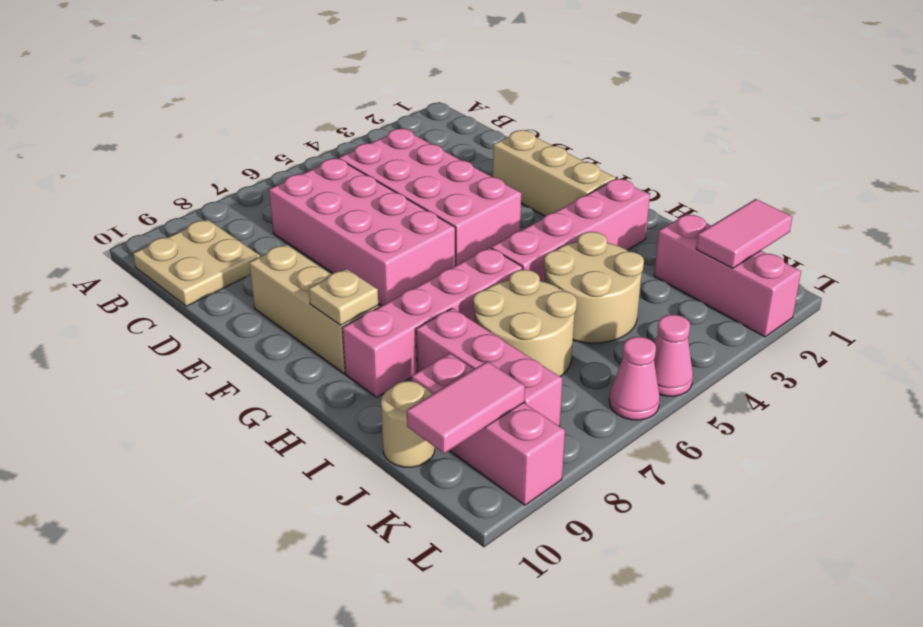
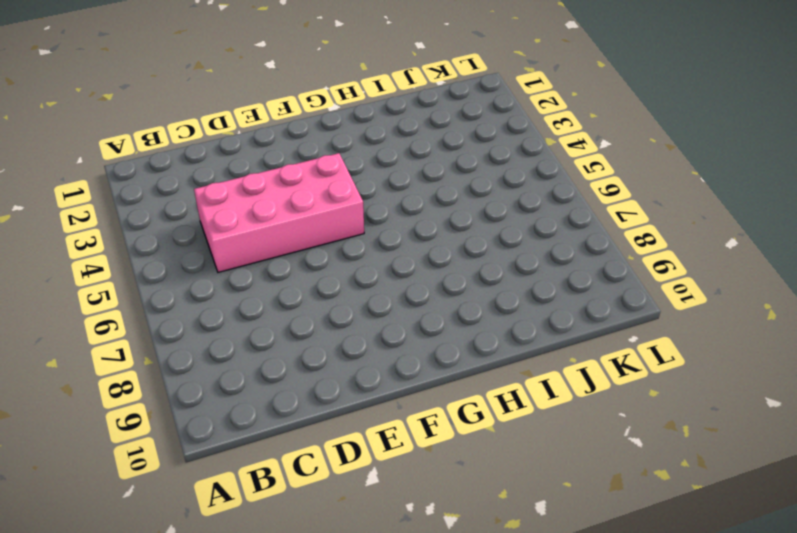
none -> tan 2x2 plate [133,219,260,306]
none -> pink 2x4 brick [269,158,455,306]
none -> tan 1x3 brick [493,130,616,216]

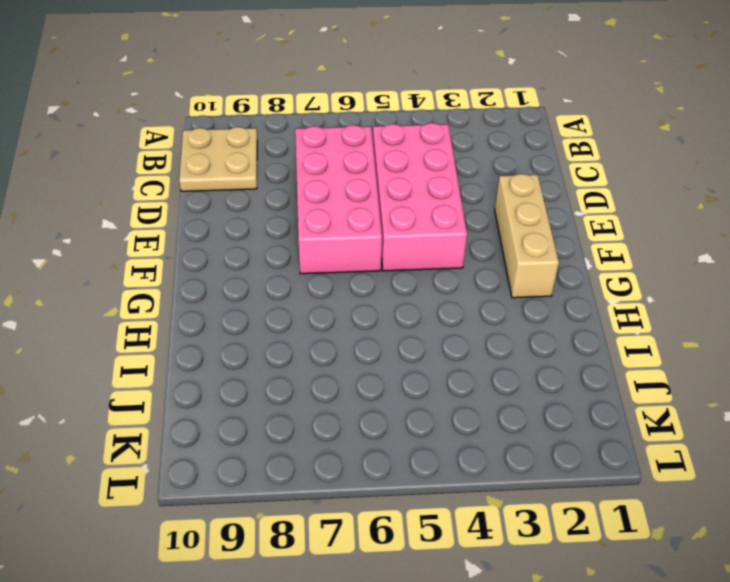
none -> tan 1x3 brick [249,244,379,373]
none -> pink 1x4 brick [491,178,650,282]
none -> pink 1x4 brick [342,248,522,397]

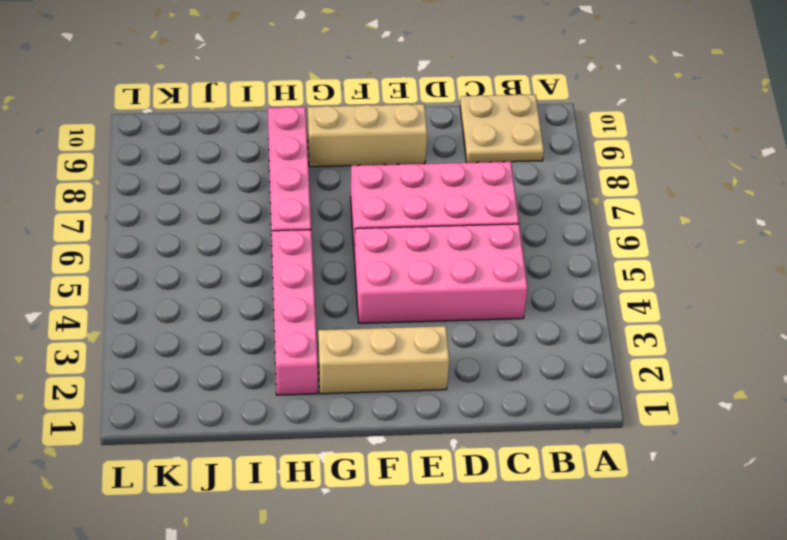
none -> tan 2x2 round brick [544,232,644,343]
none -> tan 2x2 round brick [473,270,577,377]
none -> pink 1x3 brick [416,308,562,426]

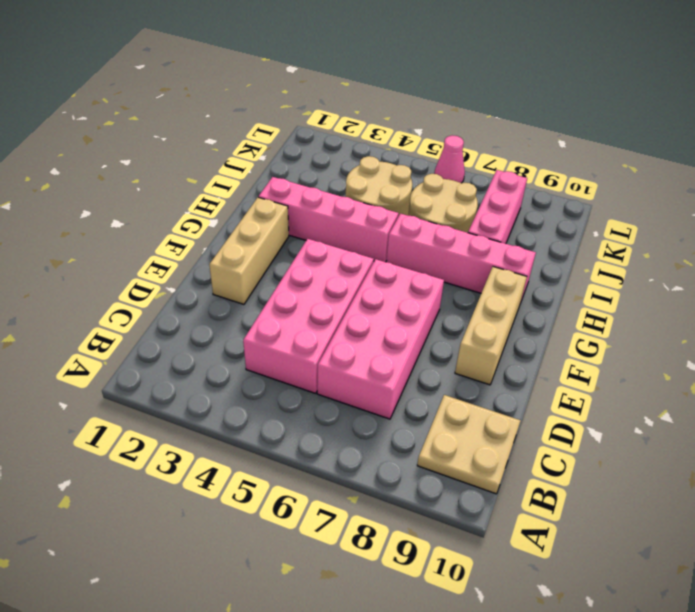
none -> pink 1x3 brick [654,214,801,337]
none -> pink 1x3 brick [412,353,565,505]
none -> tan 1x1 round brick [381,381,435,467]

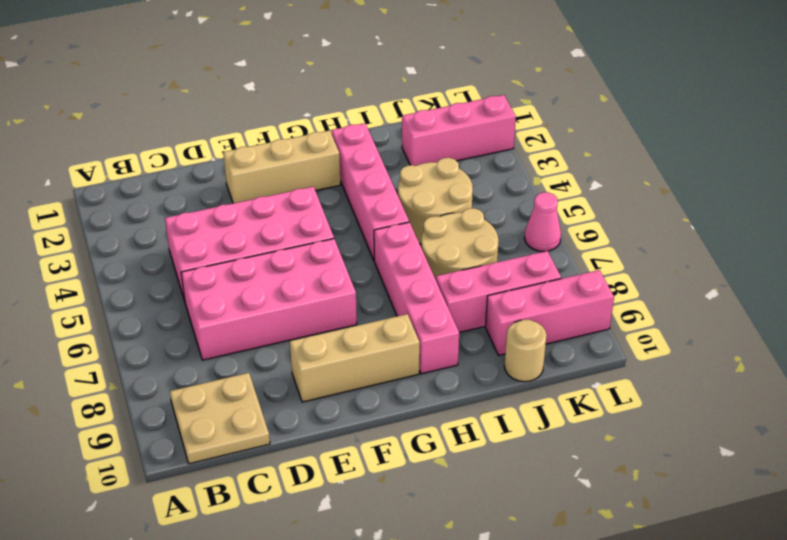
none -> pink 1x1 cone [654,315,693,396]
none -> tan 1x1 plate [309,269,378,325]
none -> pink 1x2 tile [696,199,792,268]

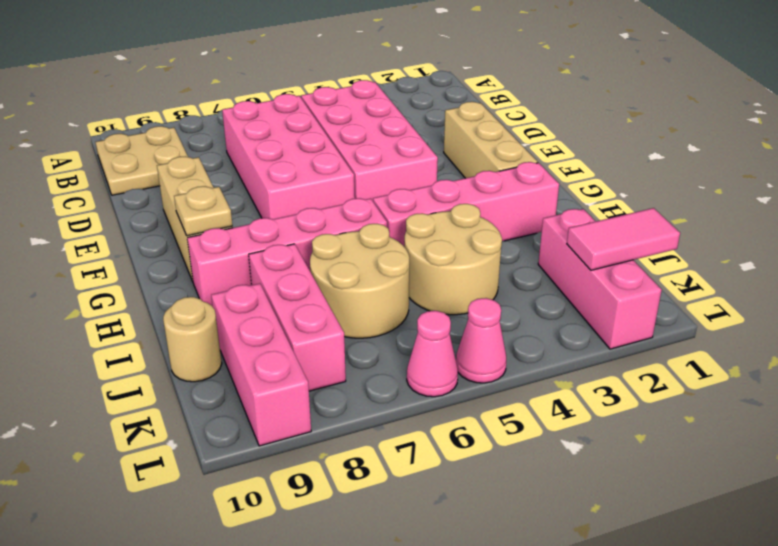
none -> pink 1x2 tile [407,361,525,454]

